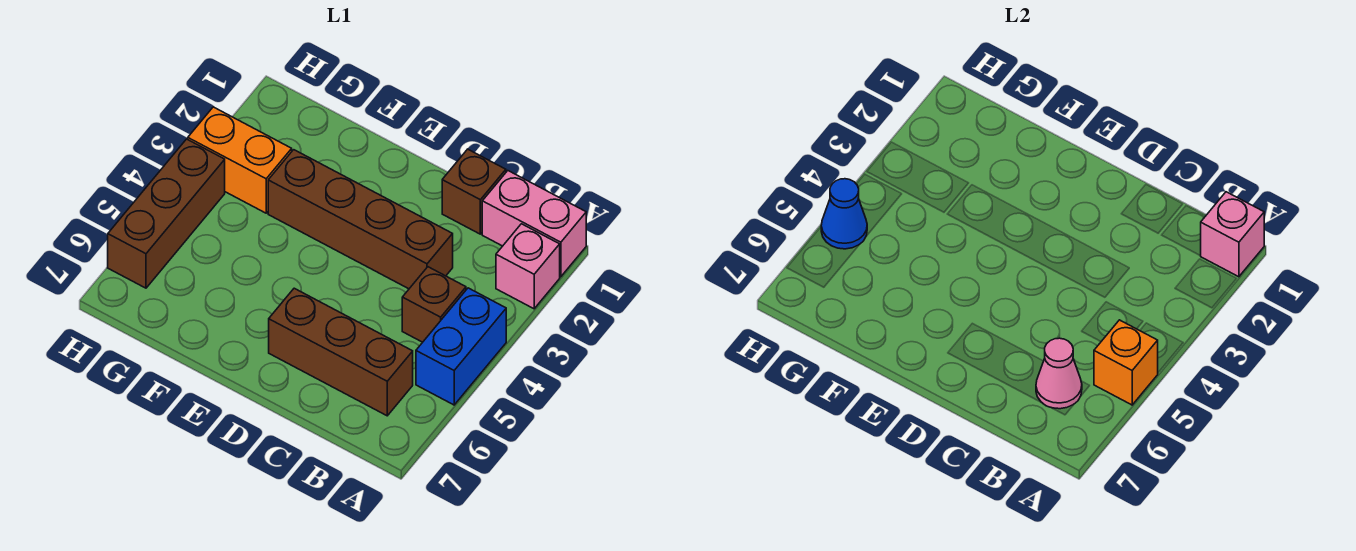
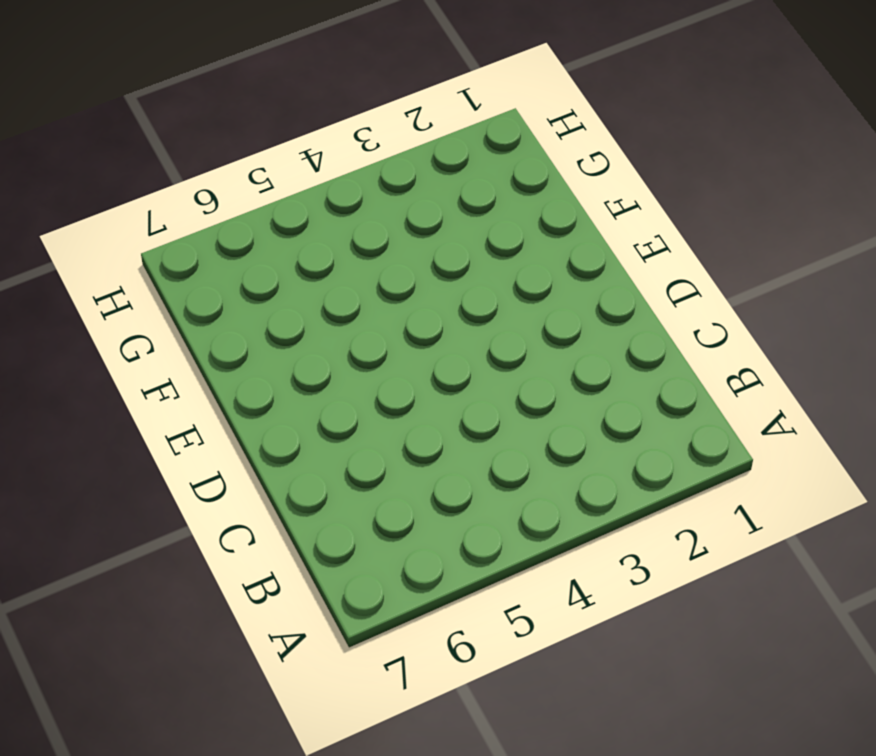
none -> pink 1x2 brick [482,171,586,277]
none -> pink 1x1 brick [496,224,560,309]
none -> blue 1x2 brick [416,288,506,405]

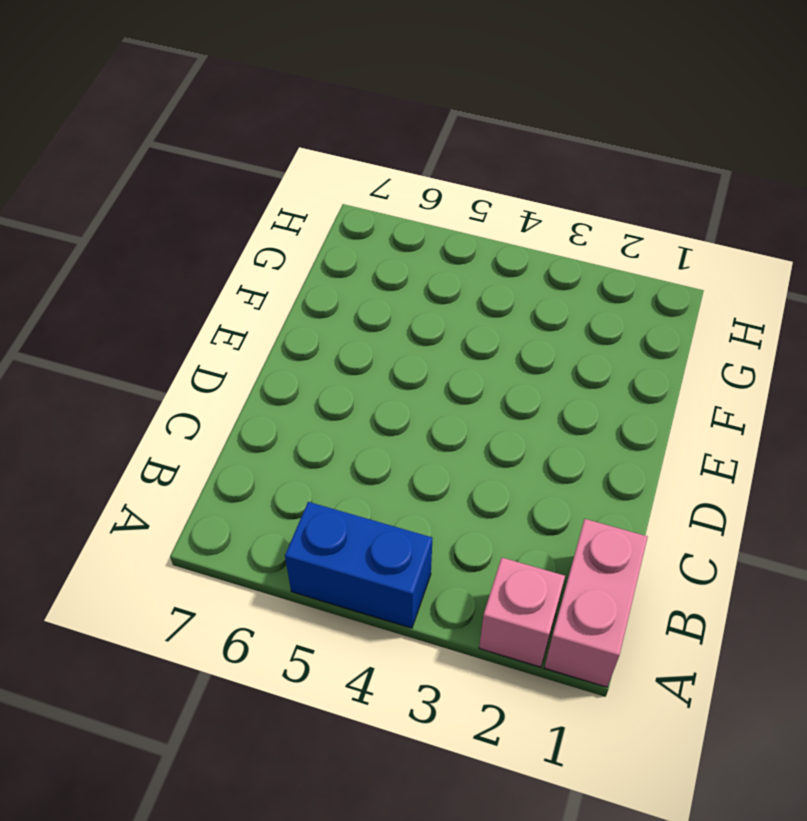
none -> brown 1x1 brick [402,267,466,342]
none -> brown 1x3 brick [269,288,413,416]
none -> brown 1x1 brick [442,149,506,234]

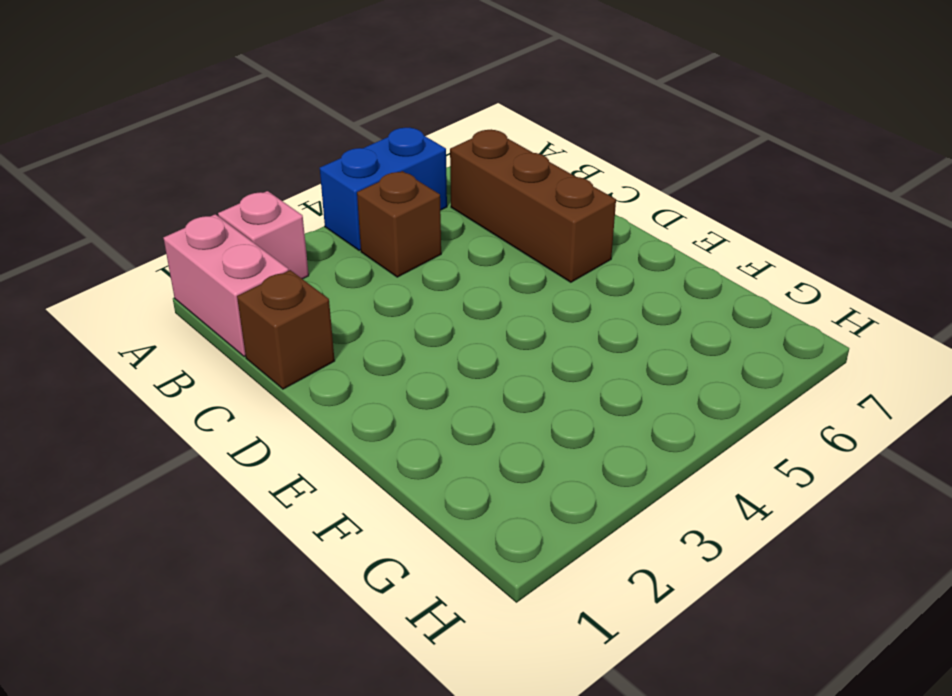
none -> brown 1x4 brick [268,150,453,289]
none -> orange 1x2 brick [188,107,292,213]
none -> brown 1x3 brick [108,139,225,288]

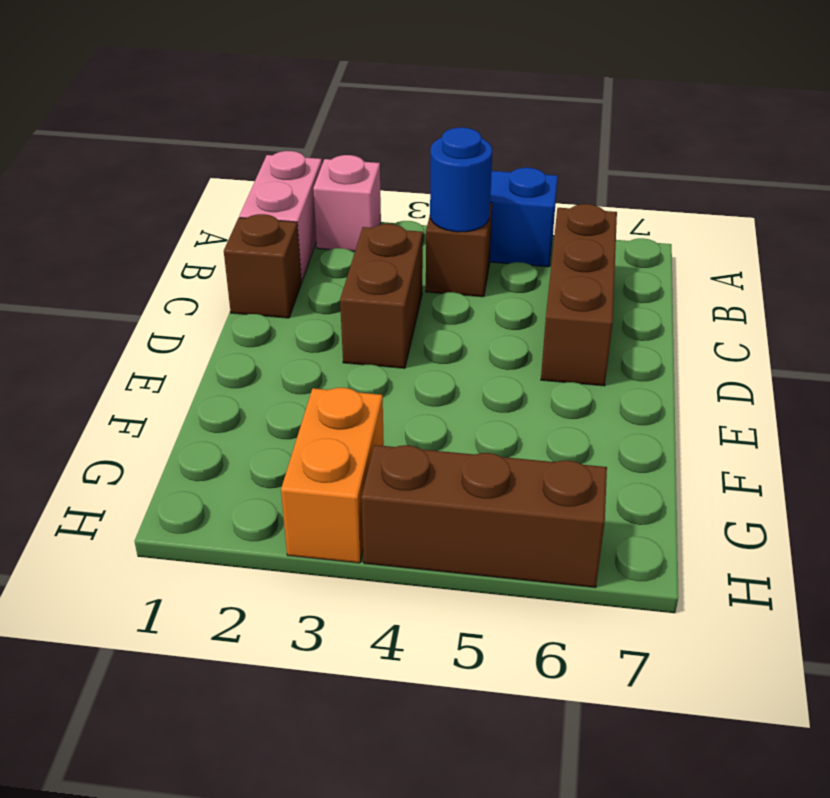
blue 1x1 round brick [430,127,492,232] -> none
brown 1x2 brick [340,224,423,368] -> brown 1x4 brick [268,150,453,289]
none -> pink 1x1 brick [1201,192,1264,277]
none -> orange 1x1 brick [1094,320,1158,405]
none -> pink 1x1 cone [1036,338,1082,409]

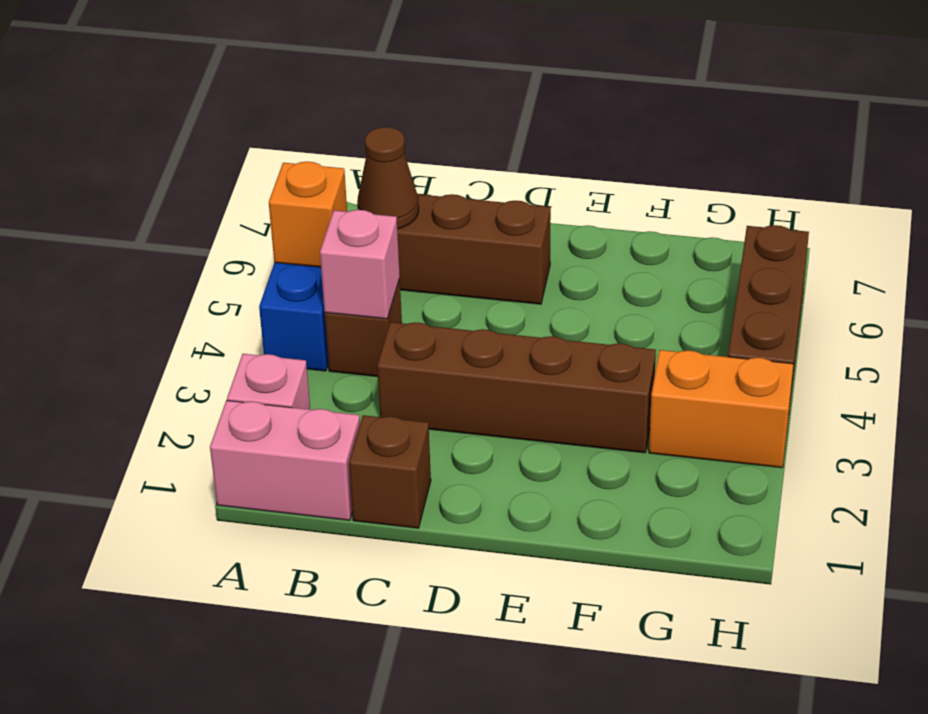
pink 1x1 brick [320,210,400,319] -> pink 1x1 brick moved to [1201,192,1264,277]
brown 1x1 cone [357,127,419,229] -> pink 1x1 cone [1036,338,1082,409]
none -> blue 1x1 cone [821,179,867,249]

